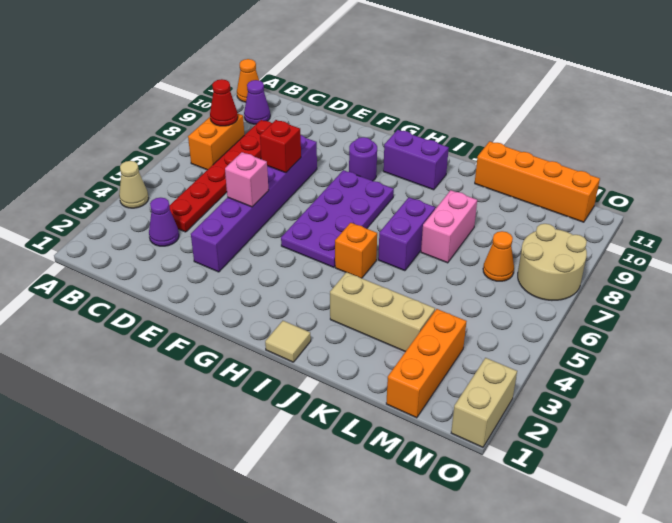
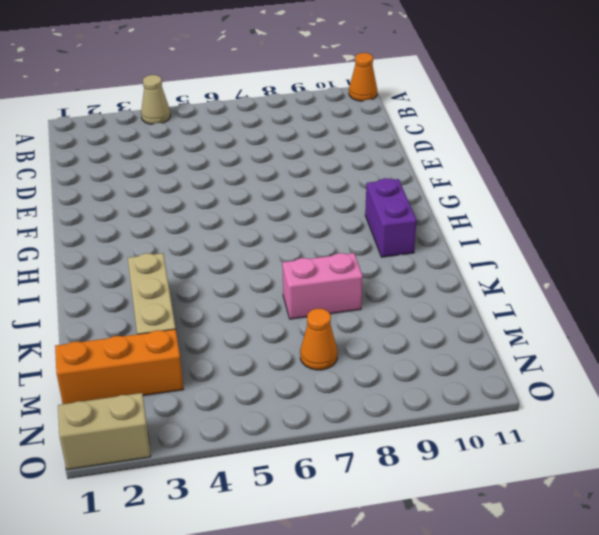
none -> orange 1x2 brick [188,114,244,170]
none -> purple 1x1 cone [244,80,270,124]
none -> purple 1x1 cone [149,198,179,246]

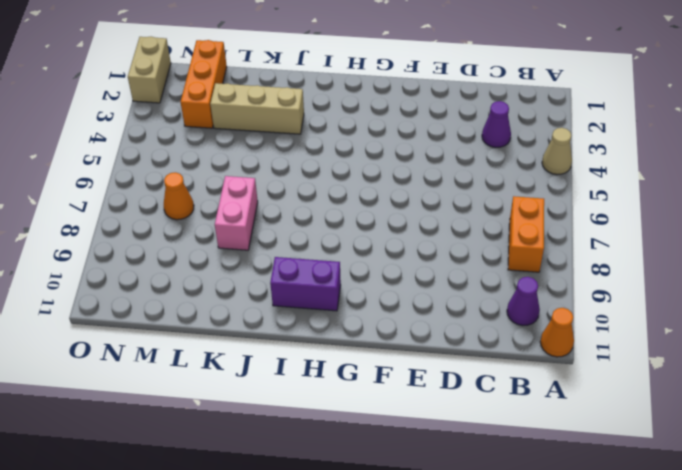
none -> red 1x6 plate [169,120,272,232]
none -> purple 1x6 brick [191,135,317,272]
none -> purple 2x4 plate [281,170,394,267]

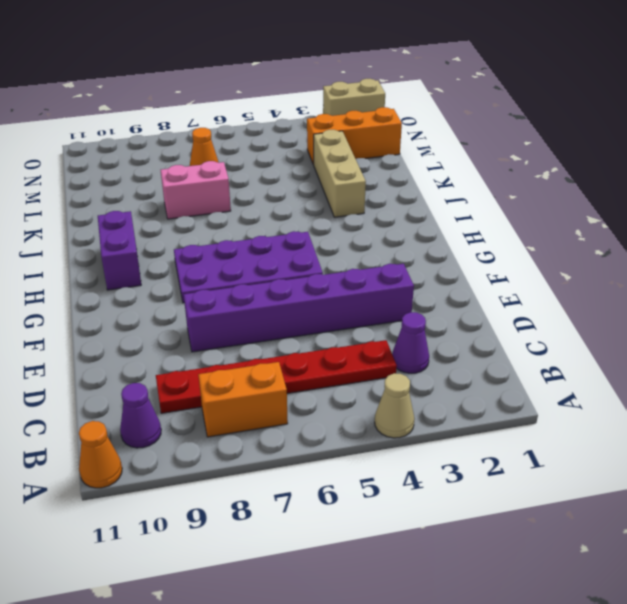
none -> purple 1x1 round brick [349,137,377,181]
none -> tan 1x1 tile [265,321,311,362]
none -> orange 1x1 brick [335,223,377,278]

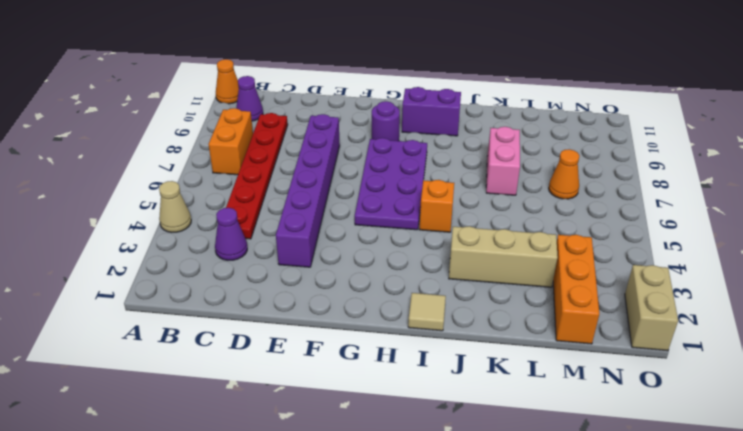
none -> purple 1x2 brick [378,197,435,271]
none -> orange 1x4 brick [475,141,600,222]
none -> tan 2x2 round brick [518,224,587,300]

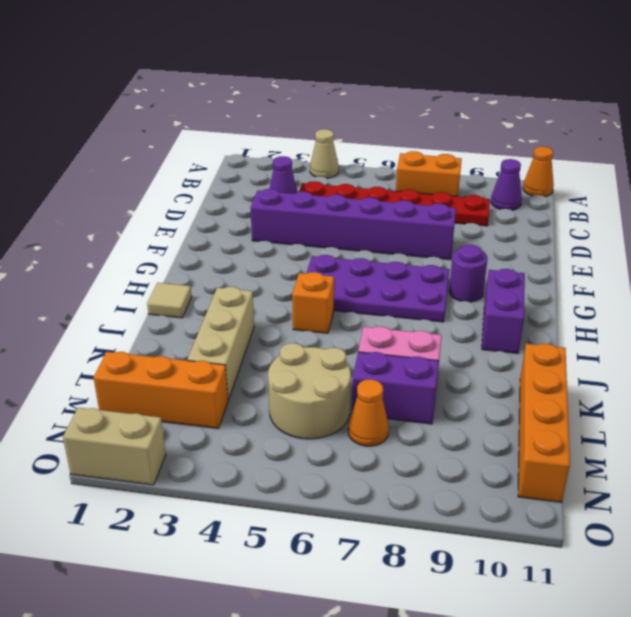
tan 2x2 round brick [268,343,351,439] -> tan 2x2 round brick moved to [518,224,587,300]
purple 1x2 brick [352,352,439,424] -> purple 1x2 brick moved to [378,197,435,271]
none -> red 1x1 cone [210,79,238,126]
none -> pink 1x1 brick [225,152,269,207]
none -> red 1x1 brick [260,120,301,173]

